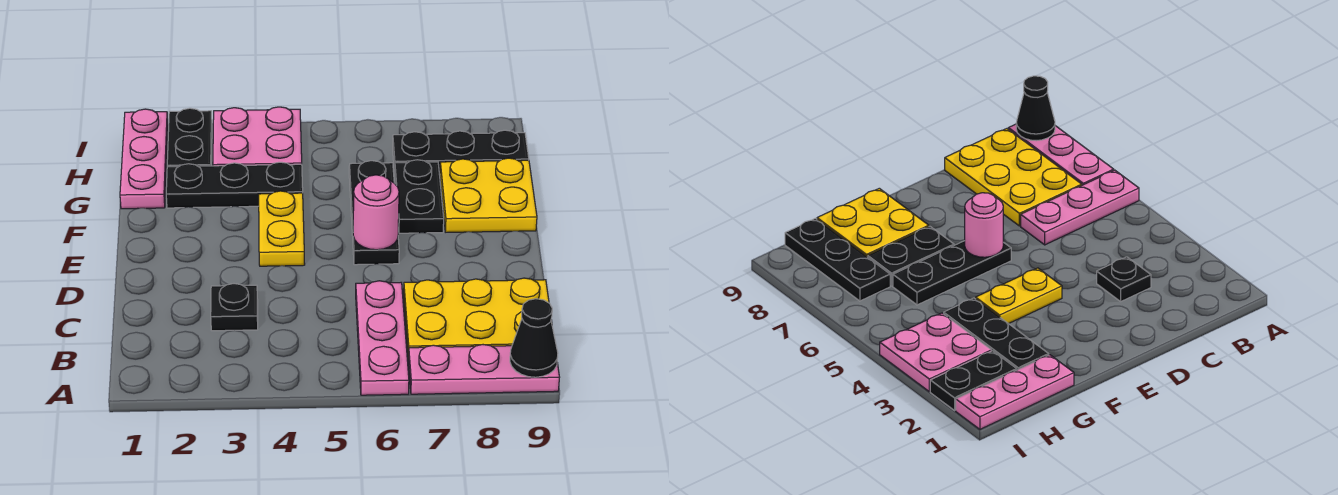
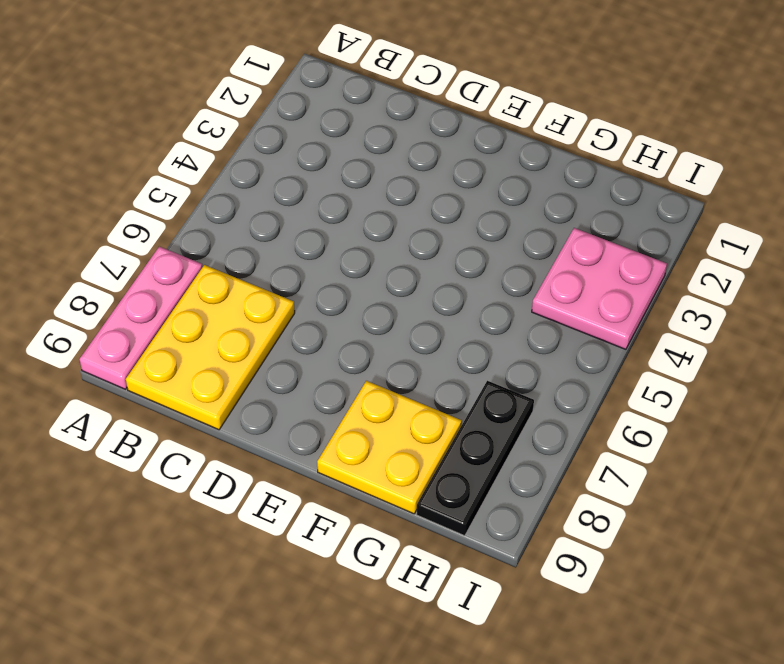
none -> pink 1x3 plate [356,281,409,395]
none -> black 1x1 plate [211,284,258,331]
none -> yellow 1x2 plate [259,191,305,266]

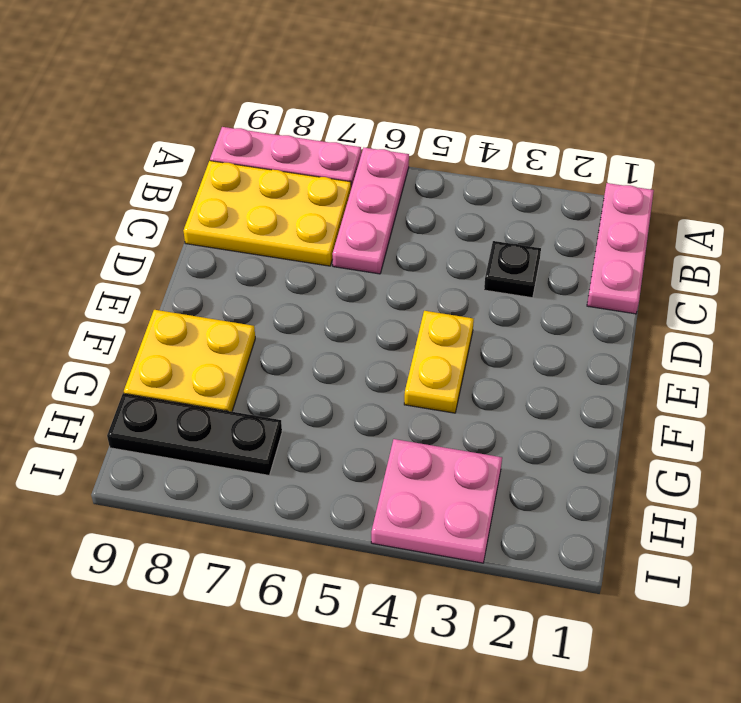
pink 1x3 plate [587,183,654,314] -> pink 1x3 plate moved to [120,109,168,209]
none -> black 1x3 plate [349,161,399,265]
none -> black 1x2 plate [395,160,444,233]
none -> black 1x3 plate [166,162,303,208]

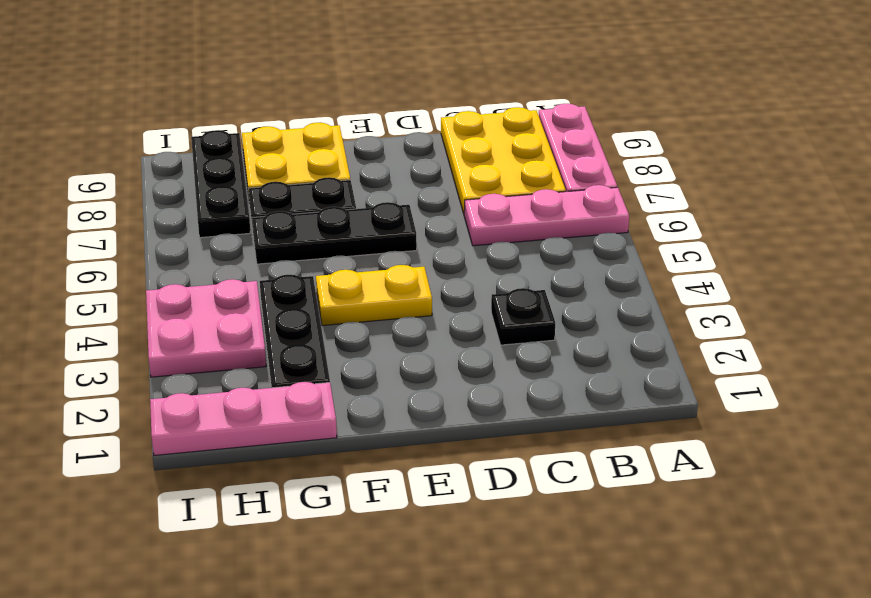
none -> black 1x2 plate [167,108,212,167]
none -> black 1x1 cone [510,299,558,377]
none -> pink 1x1 round brick [353,175,399,250]

